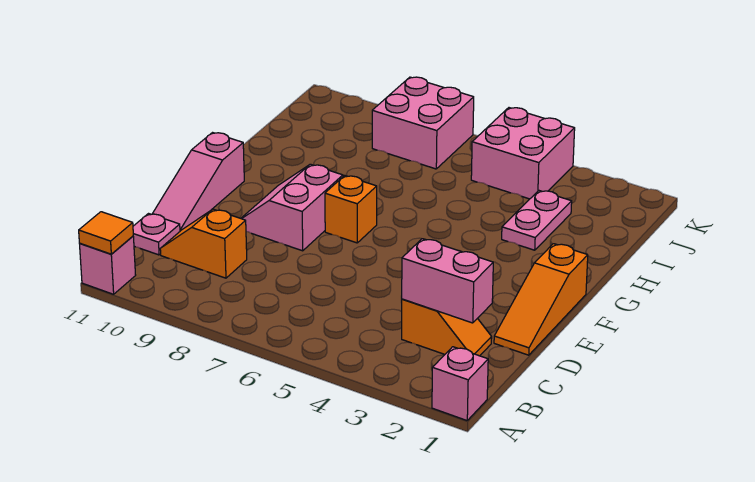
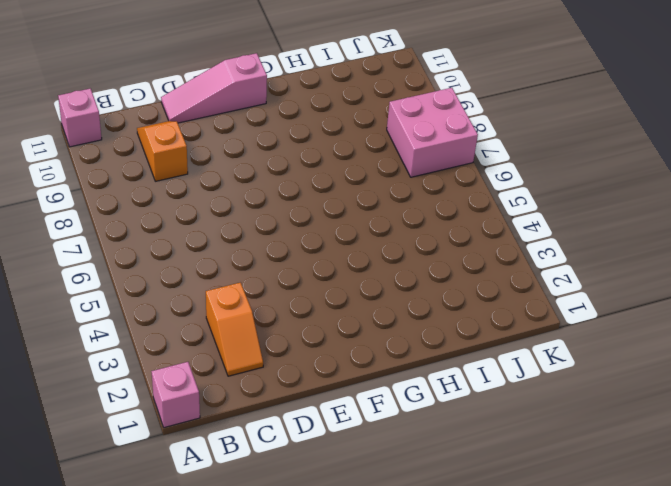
none -> pink 1x1 plate [133,214,180,255]
none -> orange 1x3 slope [494,244,588,355]
none -> pink 2x2 slope [241,164,343,251]

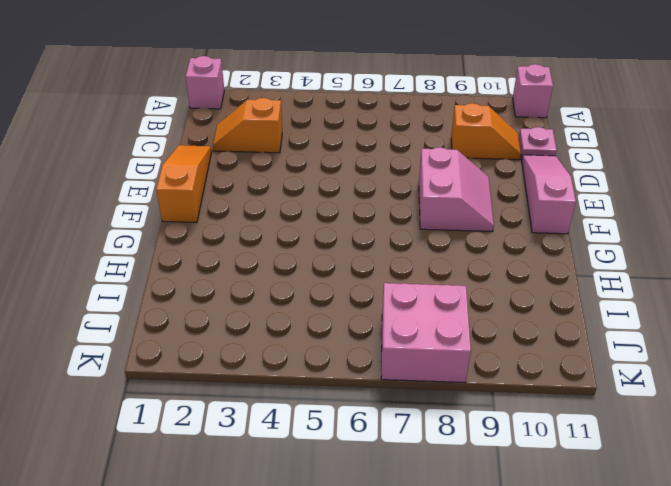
none -> orange 1x1 brick [325,176,377,243]
none -> pink 1x2 plate [502,191,572,250]
none -> pink 2x2 brick [471,108,575,199]

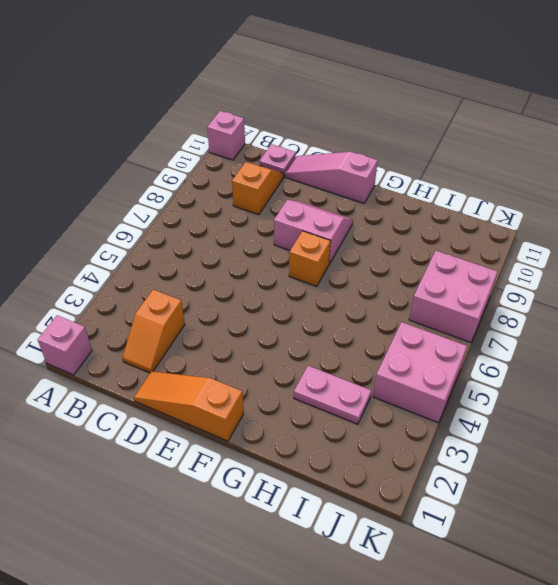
none -> orange 1x1 tile [79,212,133,254]
none -> pink 1x2 brick [401,239,493,323]

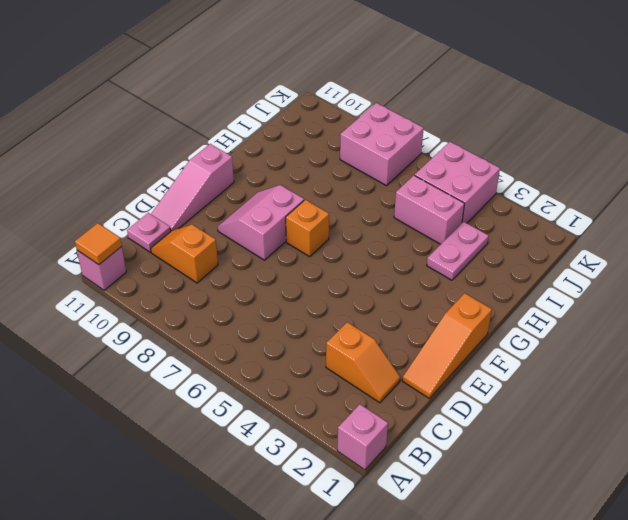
pink 1x2 brick [394,175,465,244] -> pink 1x2 brick moved to [401,239,493,323]

